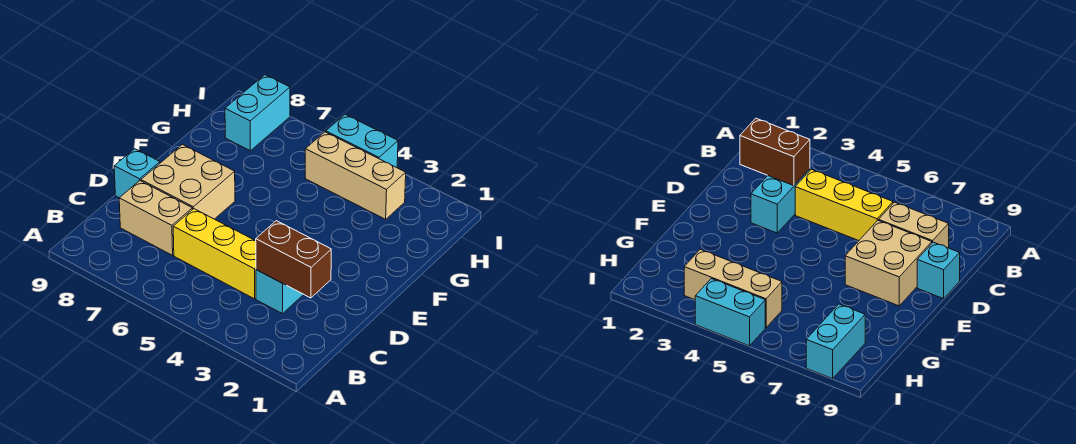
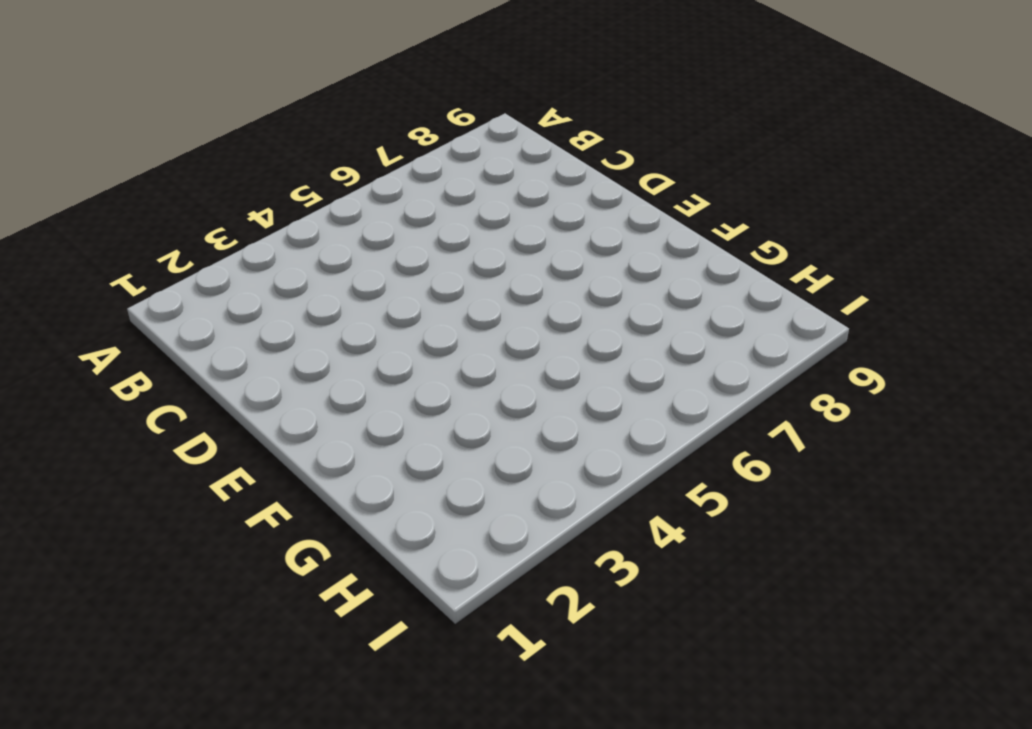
none -> cyan 1x2 brick [256,270,304,314]
none -> yellow 1x3 brick [173,209,256,299]

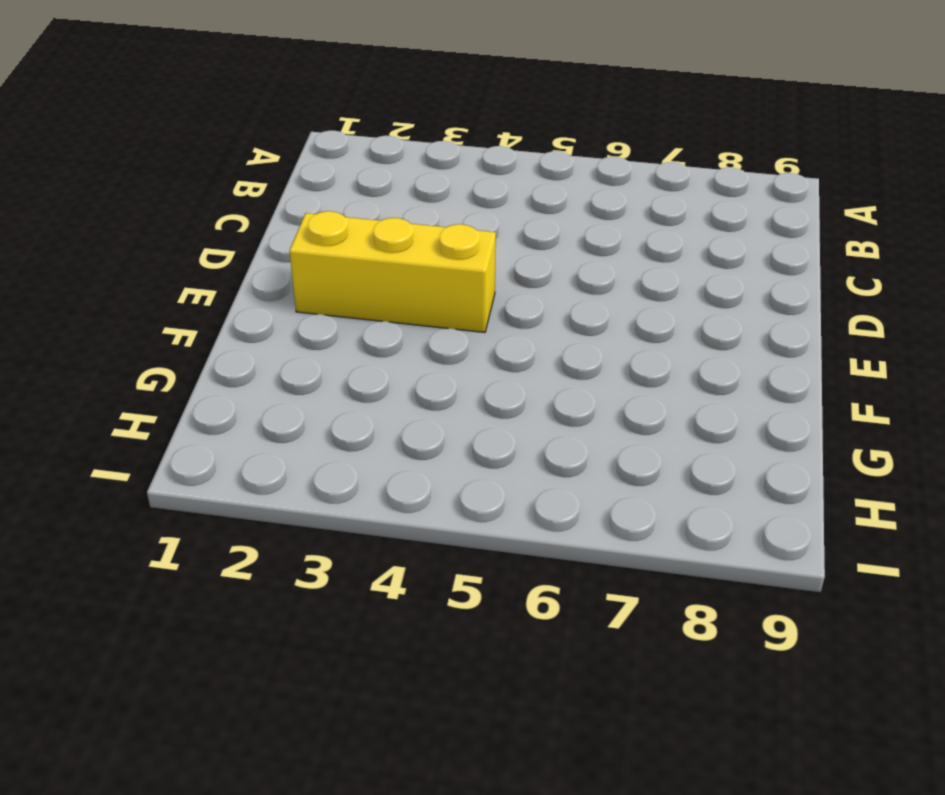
yellow 1x3 brick [290,211,496,332] -> yellow 1x3 brick moved to [173,209,256,299]
none -> cyan 1x2 brick [256,270,304,314]
none -> tan 1x2 brick [119,181,192,255]

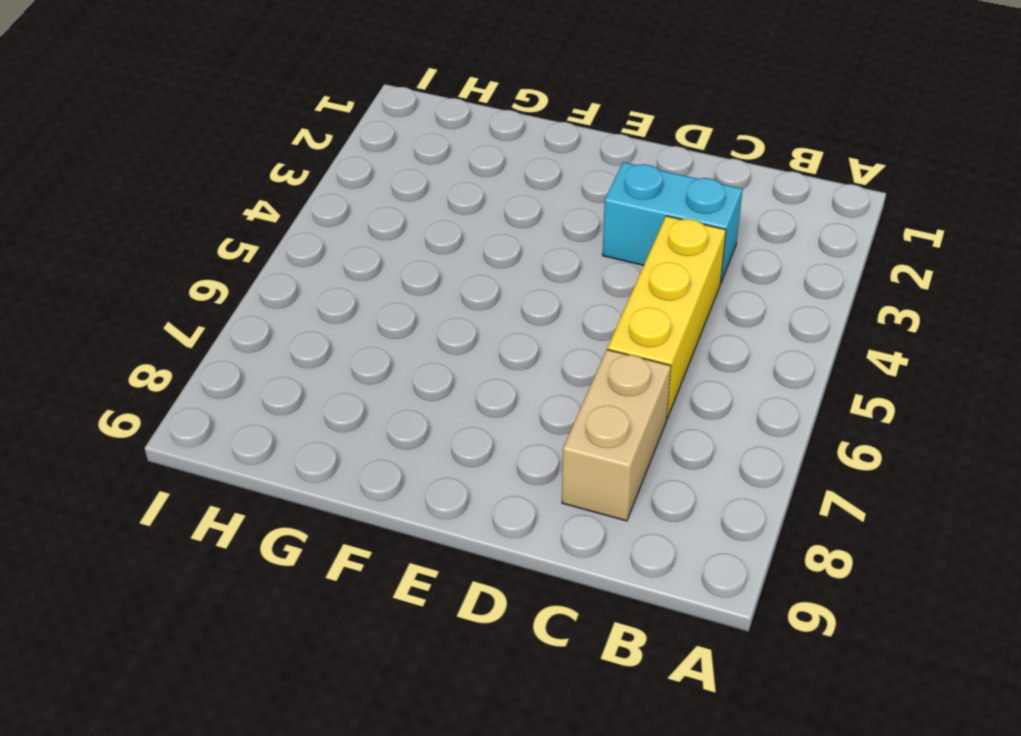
none -> tan 2x2 brick [141,145,235,219]
none -> cyan 1x1 brick [114,149,160,198]

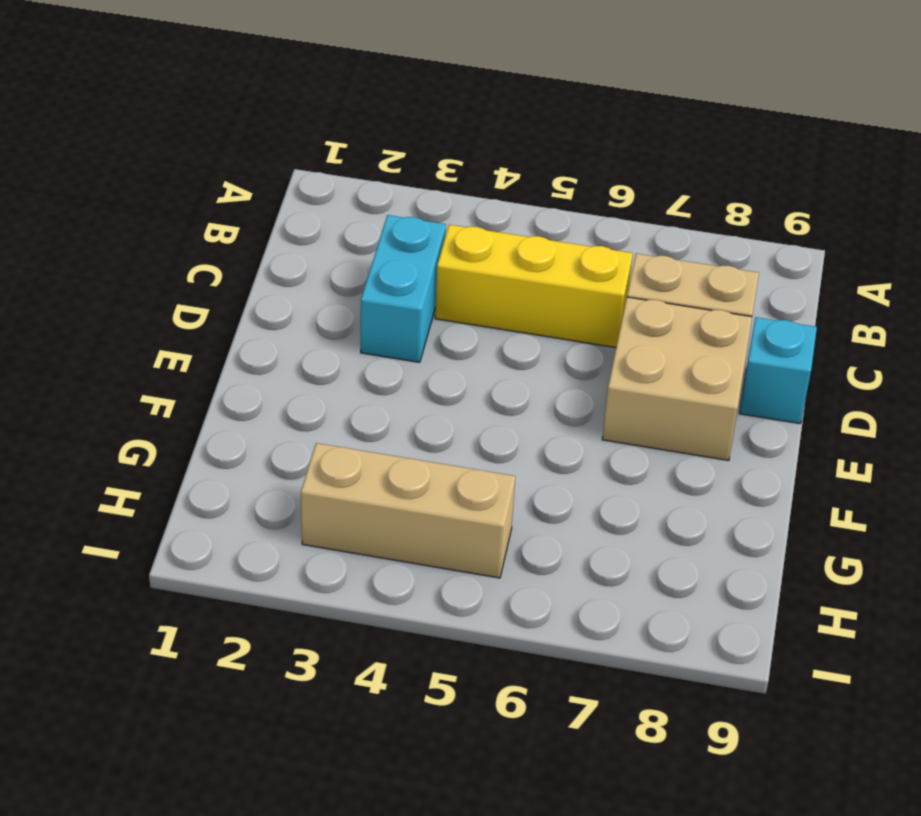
none -> cyan 1x2 brick [225,75,290,151]
none -> cyan 1x2 brick [326,114,398,168]

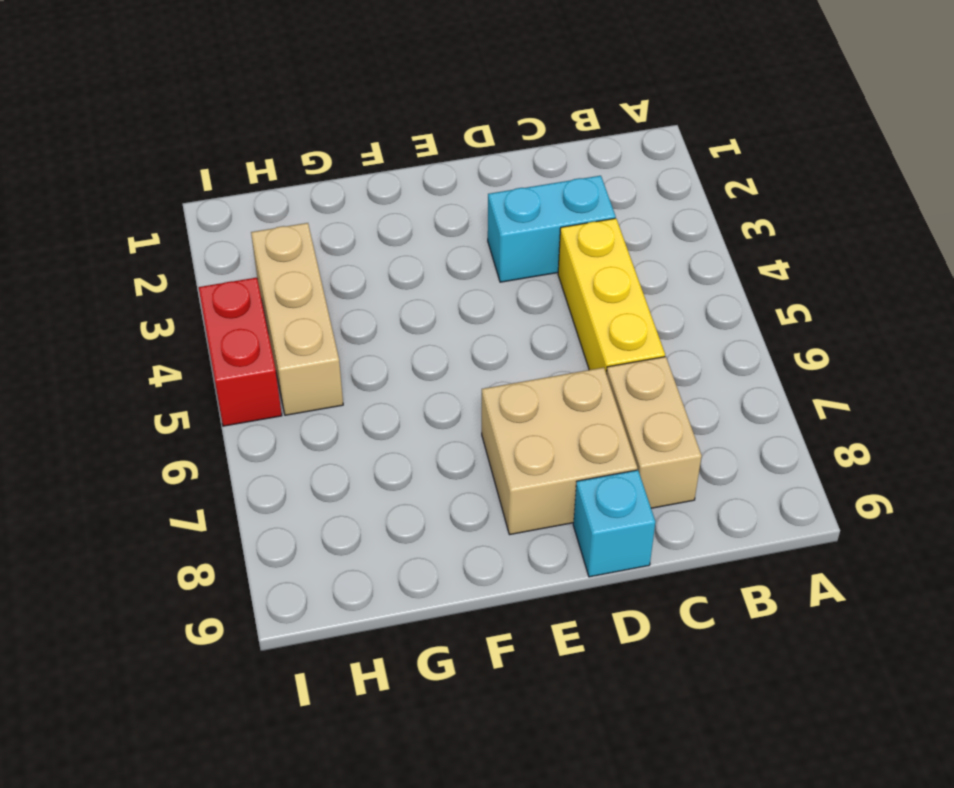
red 1x2 brick [199,278,282,426] -> cyan 1x2 brick [326,114,398,168]
none -> cyan 1x2 brick [225,75,290,151]
none -> brown 1x2 brick [256,221,331,298]

